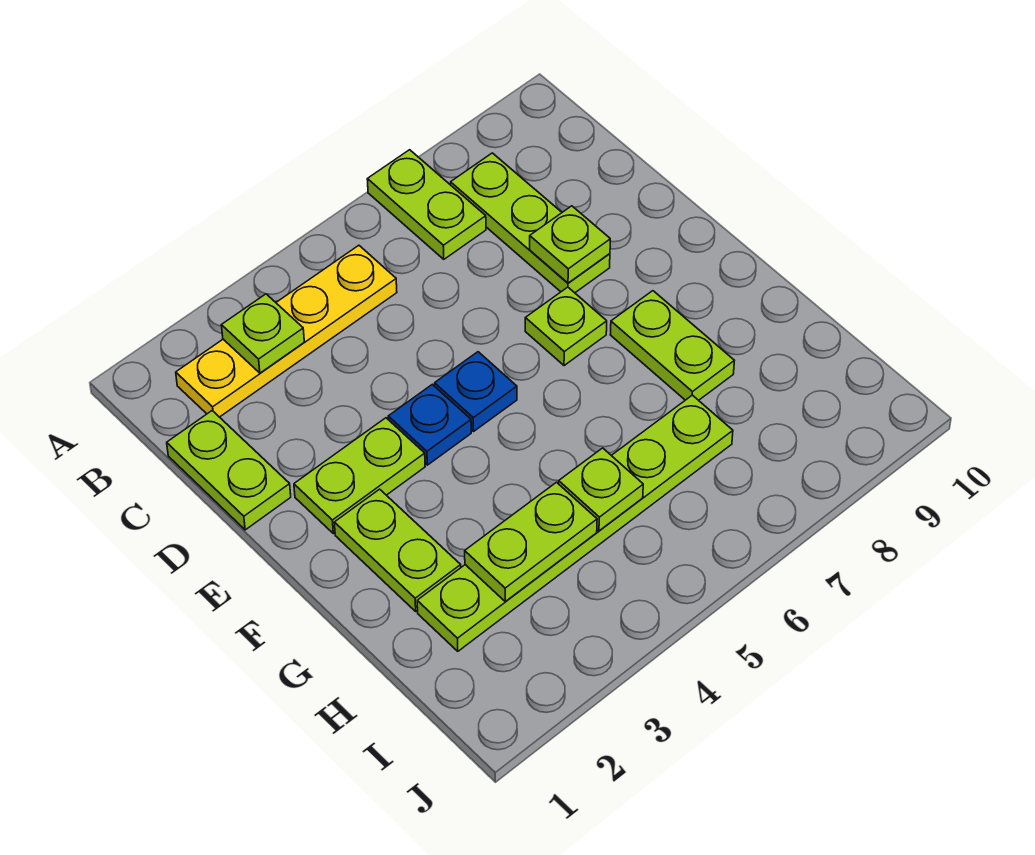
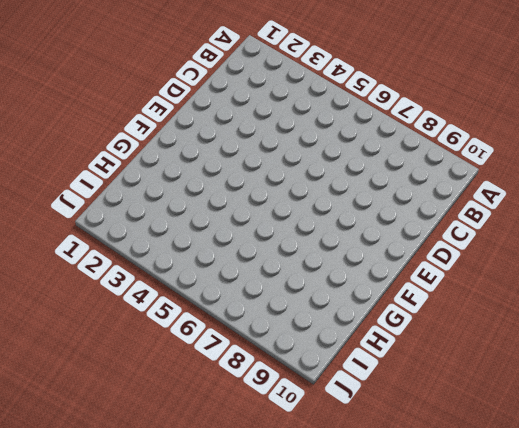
none -> lime 1x2 plate [367,150,486,259]
none -> yellow 1x4 plate [176,245,397,417]
none -> lime 1x3 plate [451,153,610,293]

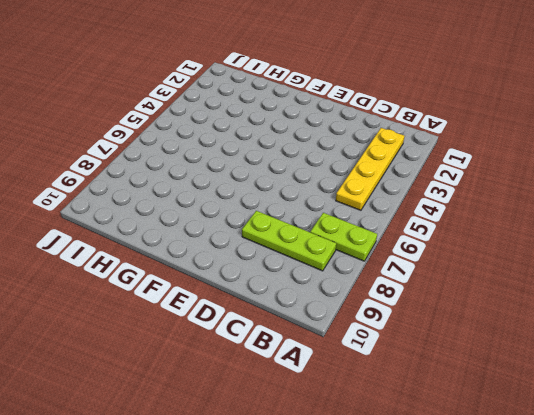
none -> lime 1x2 plate [167,411,291,530]
none -> lime 1x2 plate [294,418,425,534]
none -> blue 1x1 plate [388,384,471,465]

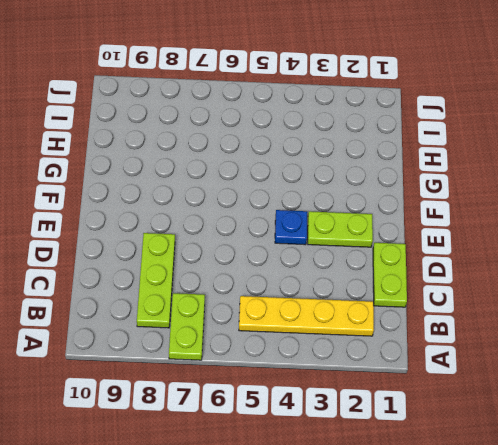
none -> blue 1x1 plate [435,352,517,431]
none -> lime 1x1 plate [525,287,607,366]
none -> lime 1x2 plate [334,489,461,611]

